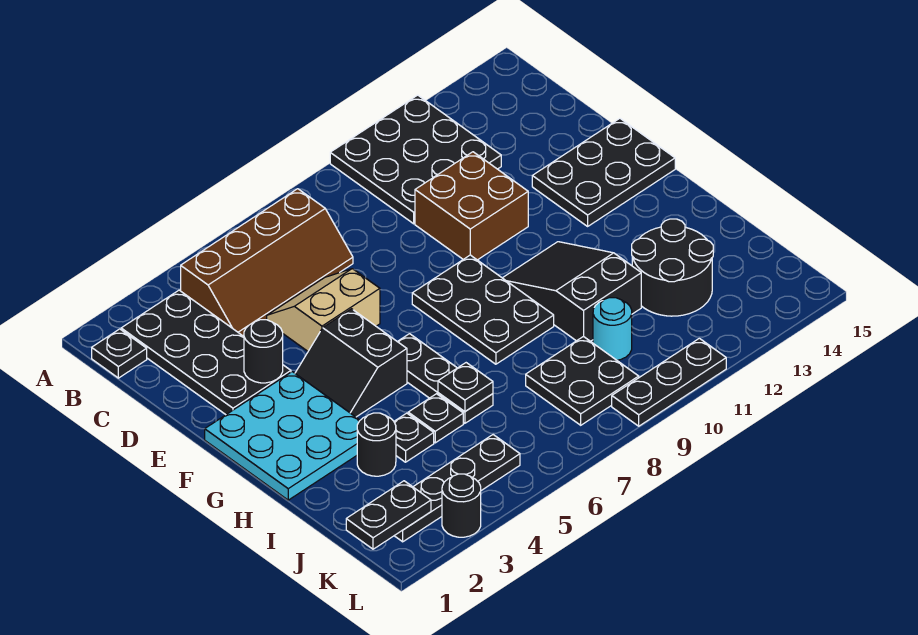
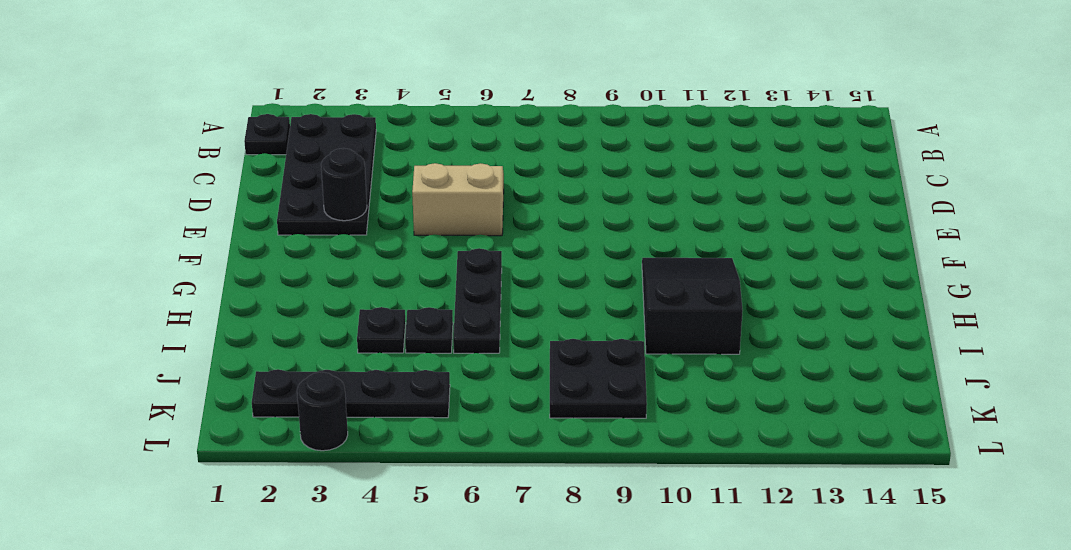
none -> black 3x3 plate [330,95,501,224]
none -> brown 2x4 slope [181,189,353,336]
none -> brown 2x2 brick [415,152,528,260]

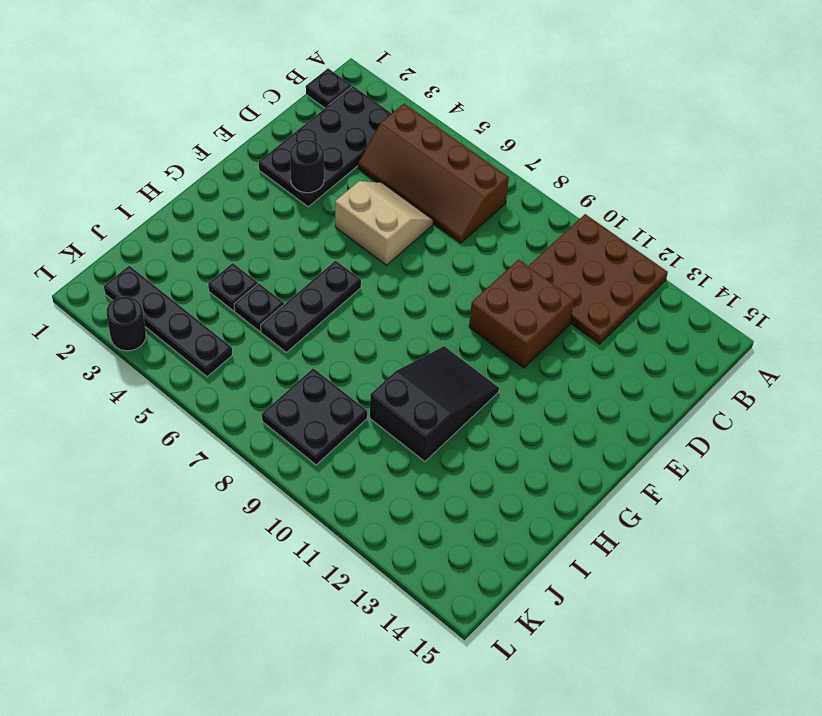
brown 3x3 plate [529,214,668,344] -> black 3x3 plate [330,95,501,224]
none -> black 2x3 plate [532,118,675,226]
none -> cyan 3x3 plate [205,372,360,500]
none -> black 2x2 slope [295,309,407,417]

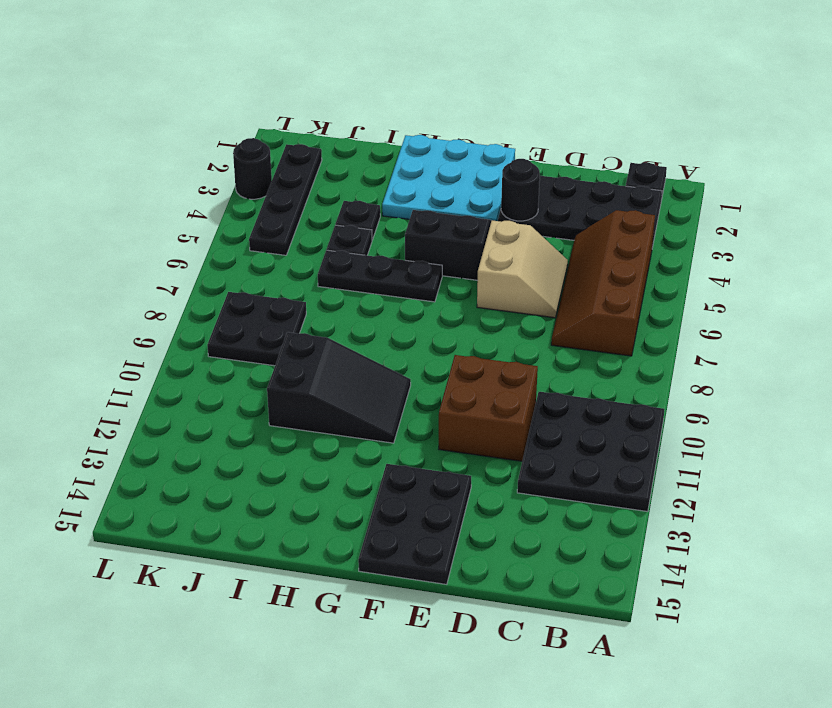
none -> black 2x3 plate [412,255,554,364]
none -> black 1x1 round brick [357,413,396,476]
none -> black 2x2 round brick [632,219,713,316]

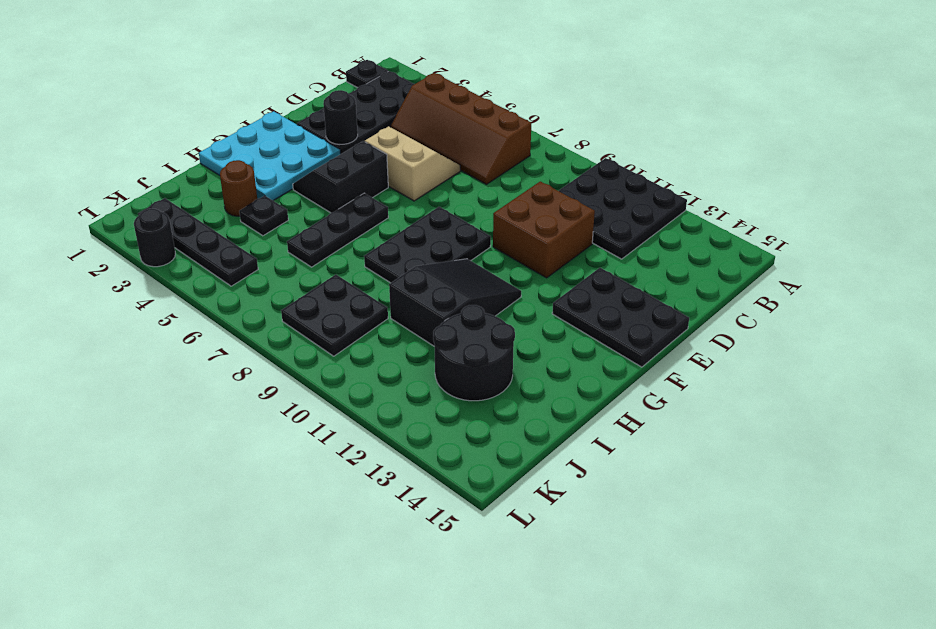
brown 1x1 round brick [220,160,257,216] -> black 1x1 round brick [357,413,396,476]
none -> black 1x1 plate [408,394,463,443]
none -> cyan 1x1 round brick [593,298,632,360]
none -> black 1x3 plate [612,338,726,426]

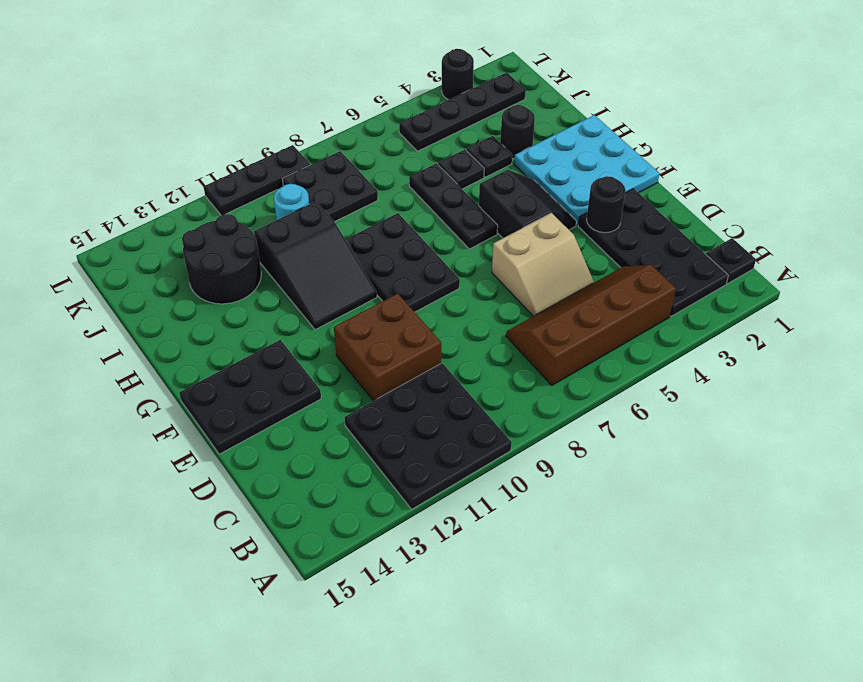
none -> black 1x1 plate [438,363,493,411]
none -> black 1x2 plate [346,481,431,549]

